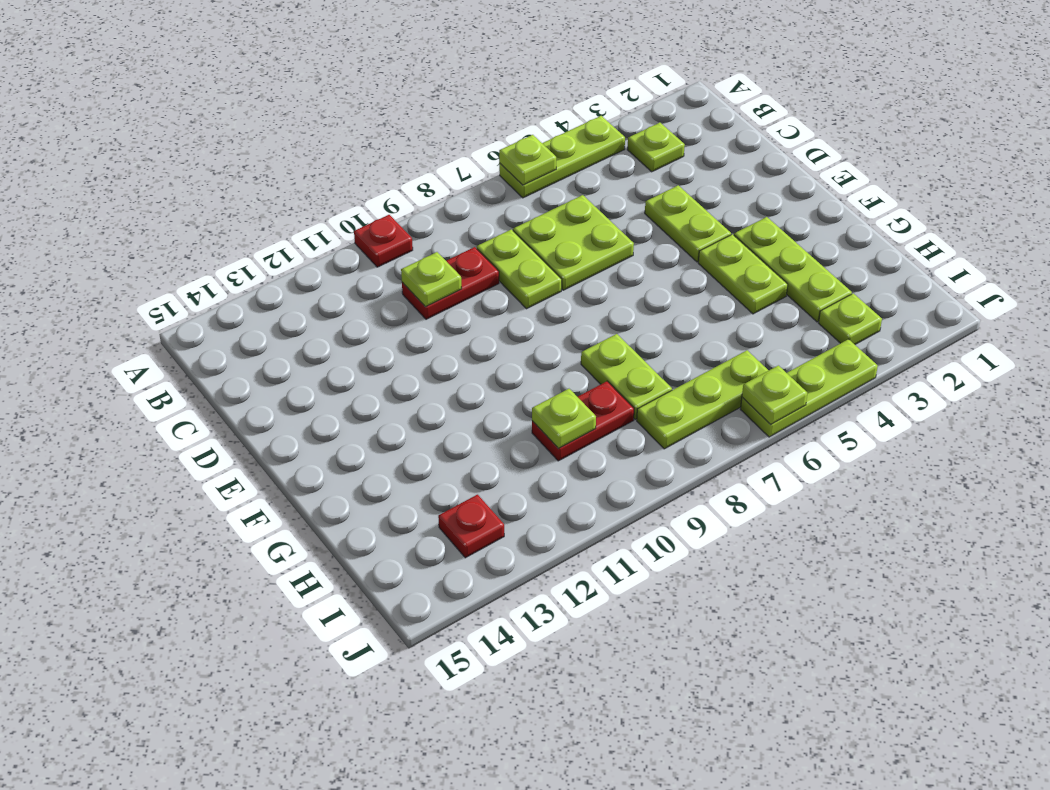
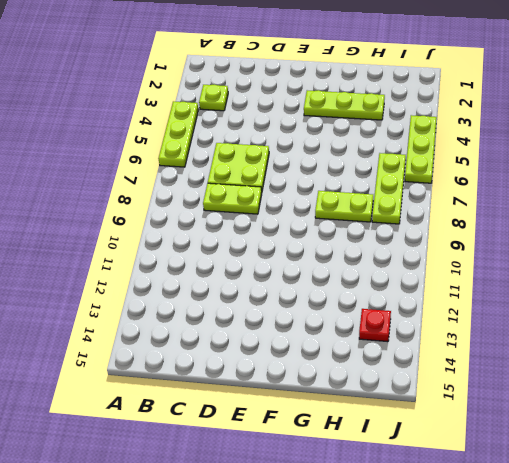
none -> red 1x1 plate [354,215,413,267]
none -> red 1x2 plate [402,247,499,319]
none -> lime 1x2 plate [645,185,731,262]

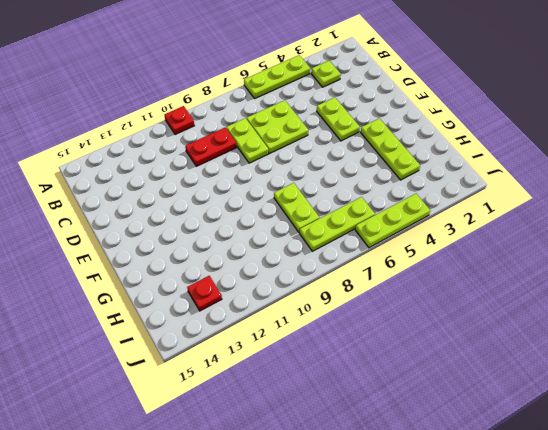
none -> lime 1x2 plate [698,234,788,314]
none -> red 1x2 plate [532,381,634,461]
none -> lime 1x1 plate [819,293,882,344]

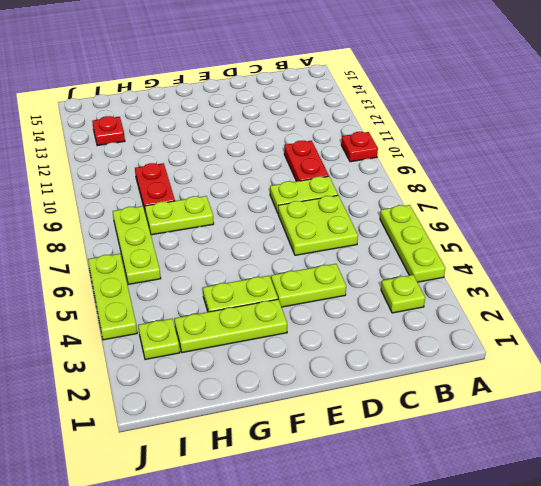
none -> lime 1x1 plate [499,135,556,185]
none -> lime 1x1 plate [401,252,462,307]
none -> lime 1x1 plate [532,389,596,449]

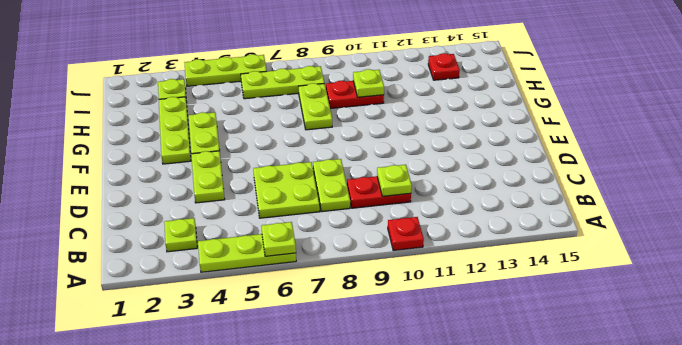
none -> lime 1x1 plate [742,365,807,424]

